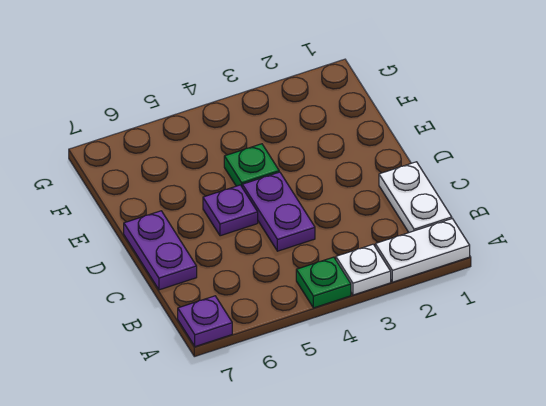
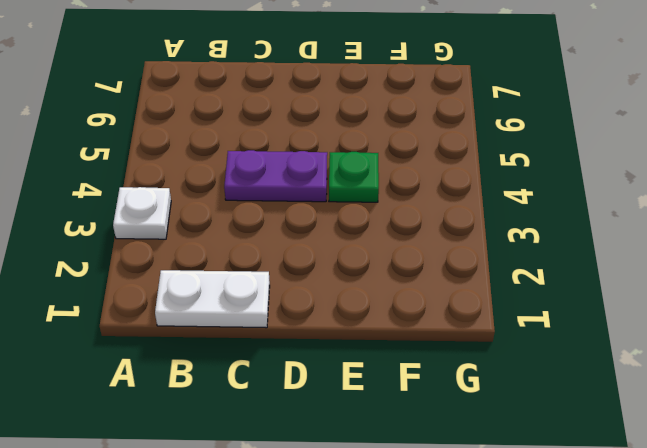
none -> white 1x2 plate [375,219,470,282]
none -> green 1x1 plate [296,257,351,308]

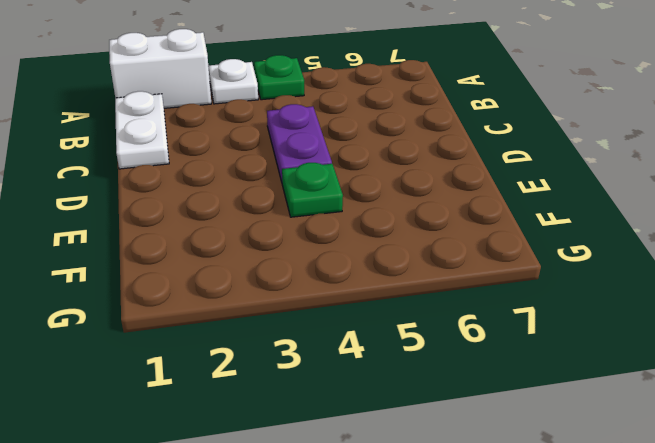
white 1x2 brick [109,29,211,108] -> white 1x2 plate [375,219,470,282]
none -> purple 1x1 plate [178,296,232,346]
none -> purple 1x2 plate [124,211,197,290]

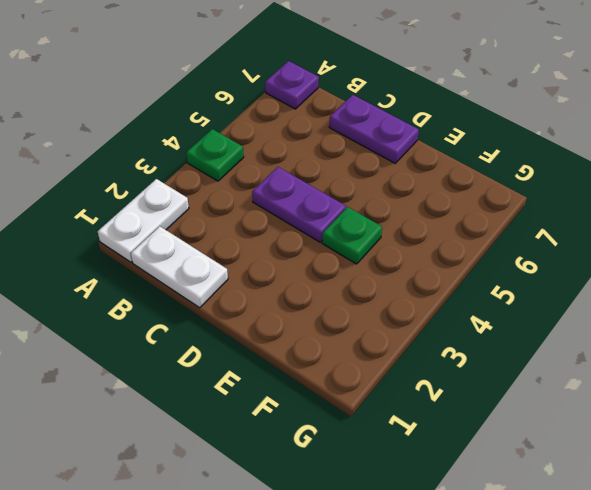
none -> white 1x1 plate [336,244,391,295]
none -> purple 1x1 plate [203,185,258,236]

